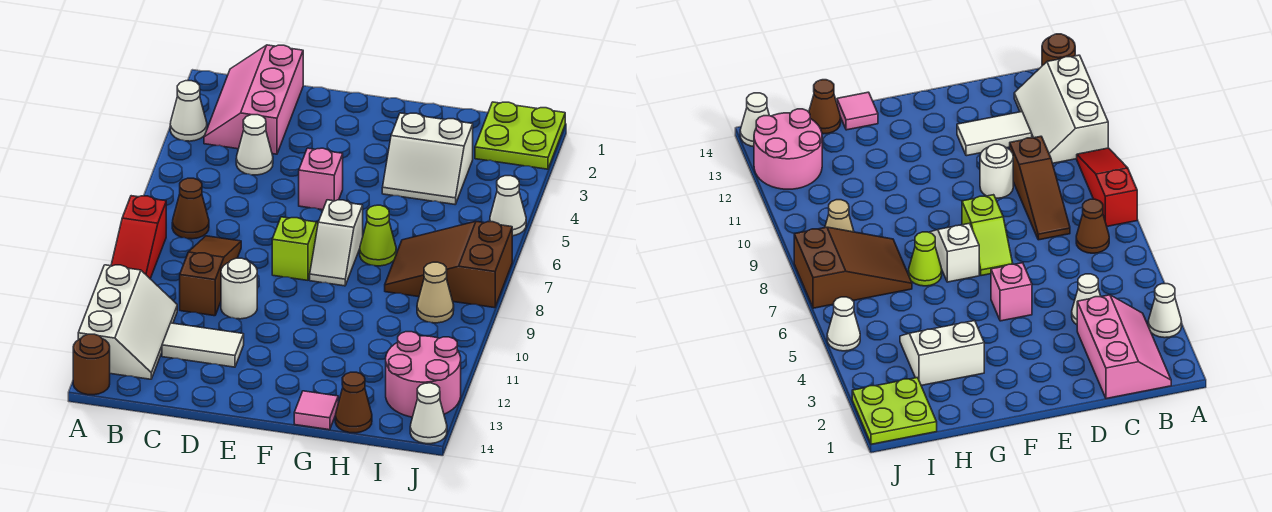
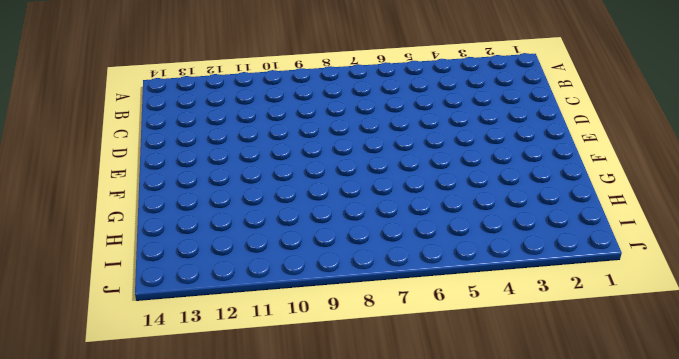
none -> white 1x1 cone [170,81,207,141]
none -> red 1x3 slope [111,196,166,279]
none -> white 2x3 slope [78,265,177,379]

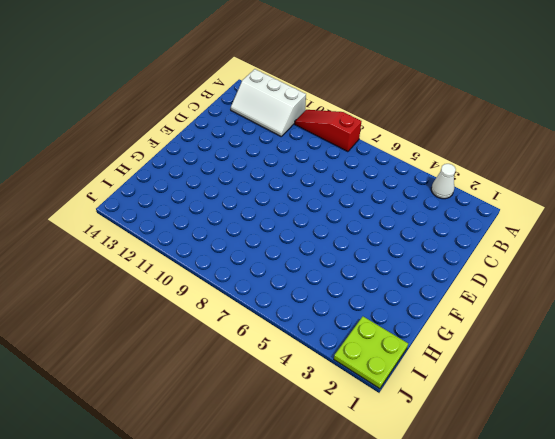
none -> brown 1x1 round brick [73,334,110,395]
none -> pink 2x3 slope [204,45,303,154]
none -> brown 1x1 cone [172,178,209,239]

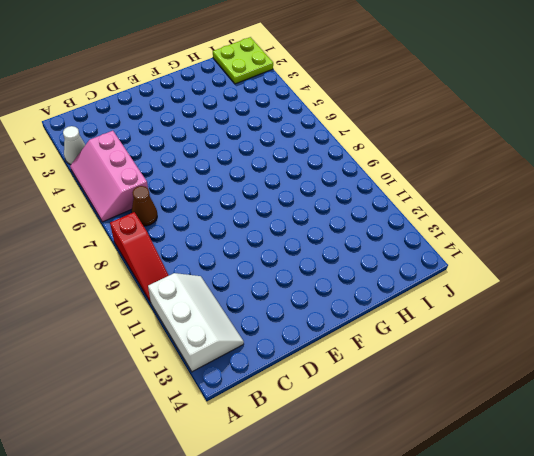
pink 2x3 slope [70,131,148,222] -> pink 2x3 slope moved to [204,45,303,154]
none -> brown 1x1 round brick [73,334,110,395]
none -> white 1x1 cone [236,115,273,175]
none -> brown 1x3 slope [180,236,241,316]

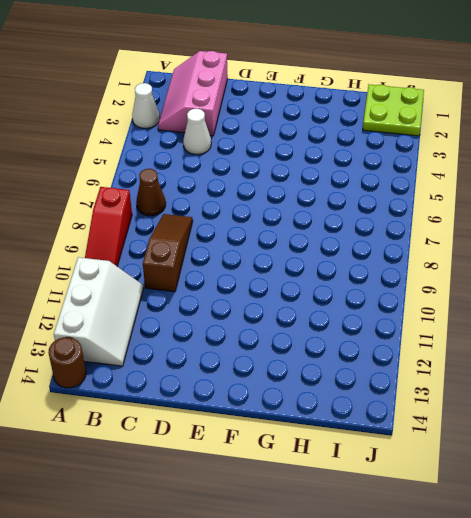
none -> white 1x2 tile [162,323,244,367]
none -> white 1x1 round brick [221,258,257,319]
none -> pink 1x1 brick [299,148,343,210]

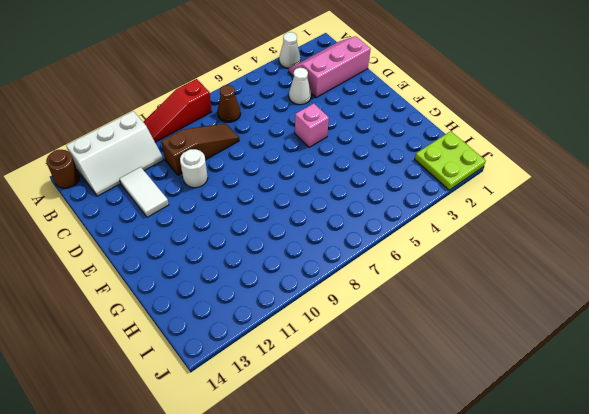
none -> lime 1x2 slope [272,217,318,280]
none -> white 1x2 slope [310,200,363,286]
none -> white 2x2 slope [382,113,473,204]

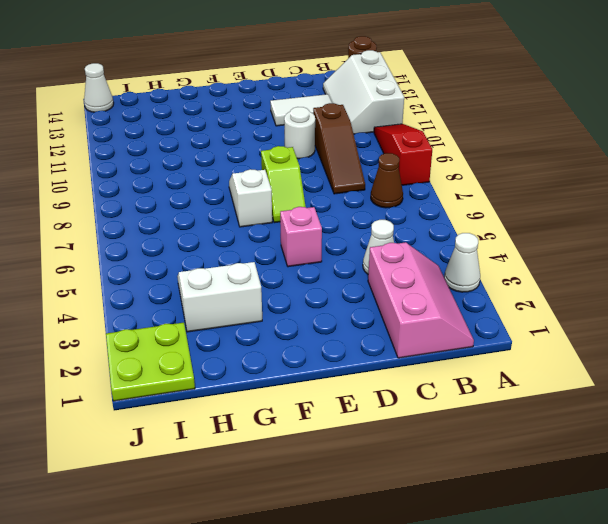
none -> lime 1x1 cone [360,205,396,266]
none -> pink 1x1 tile [294,391,338,430]
none -> brown 2x3 slope [385,221,512,308]

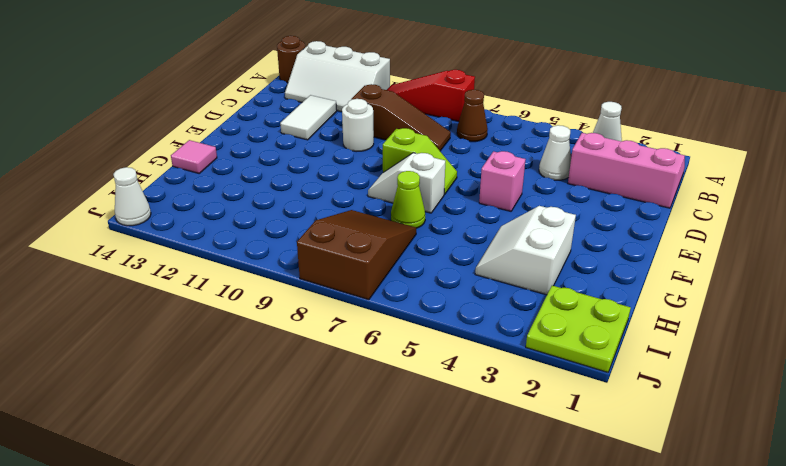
none -> brown 1x1 cone [335,372,372,433]
none -> tan 1x1 cone [417,262,454,323]
none -> pink 2x2 round brick [386,332,461,417]

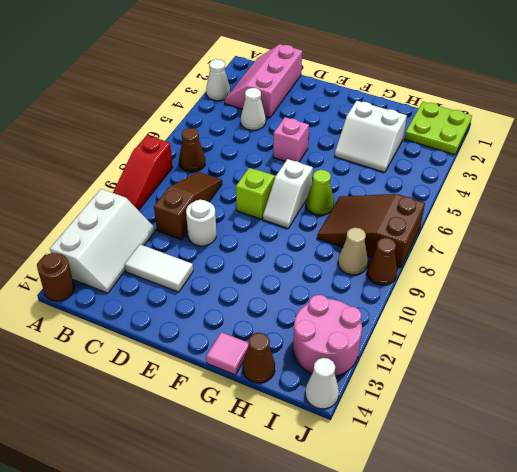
brown 1x1 cone [367,238,397,285] -> none
none -> white 1x1 cone [490,176,526,236]

